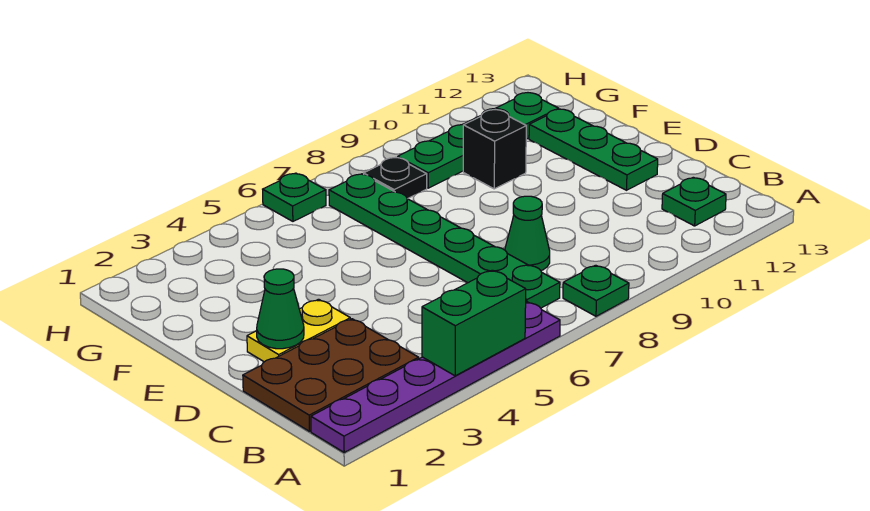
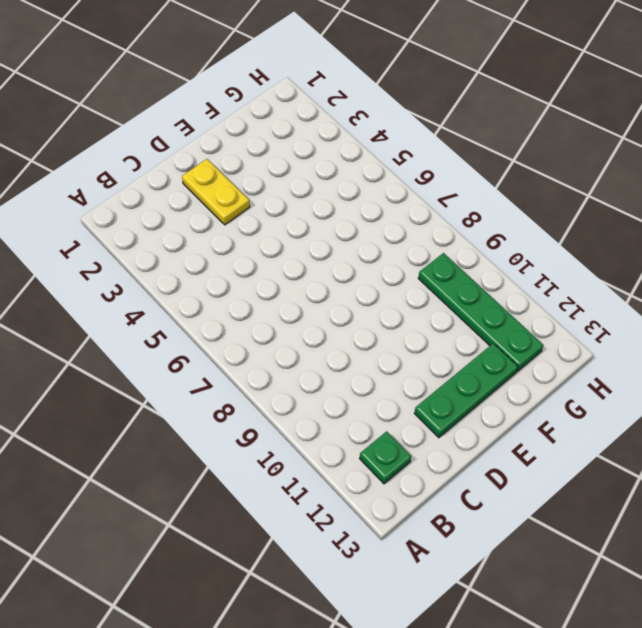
none -> purple 1x6 plate [311,302,560,452]
none -> green 1x1 plate [563,265,629,316]
none -> brown 2x3 plate [243,319,419,431]

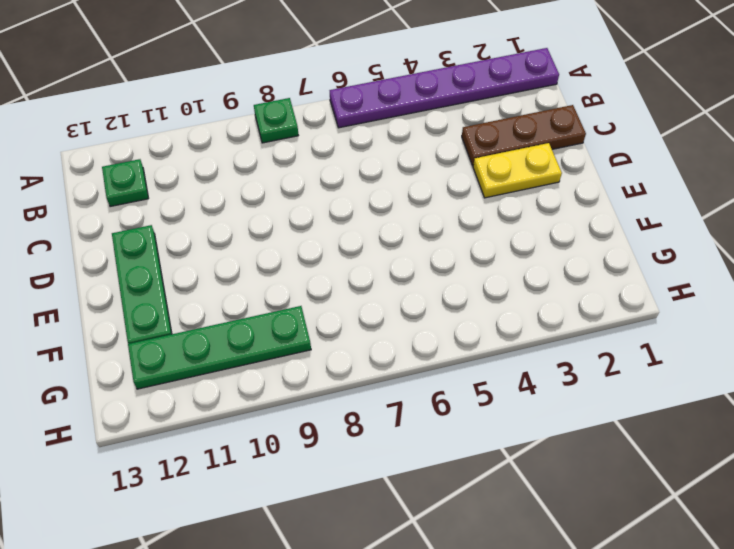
brown 1x3 plate [462,105,586,166] -> brown 2x3 plate [243,319,419,431]
none -> green 1x6 plate [329,174,560,308]
none -> green 1x1 cone [505,196,550,271]
none -> black 1x1 brick [463,110,526,189]

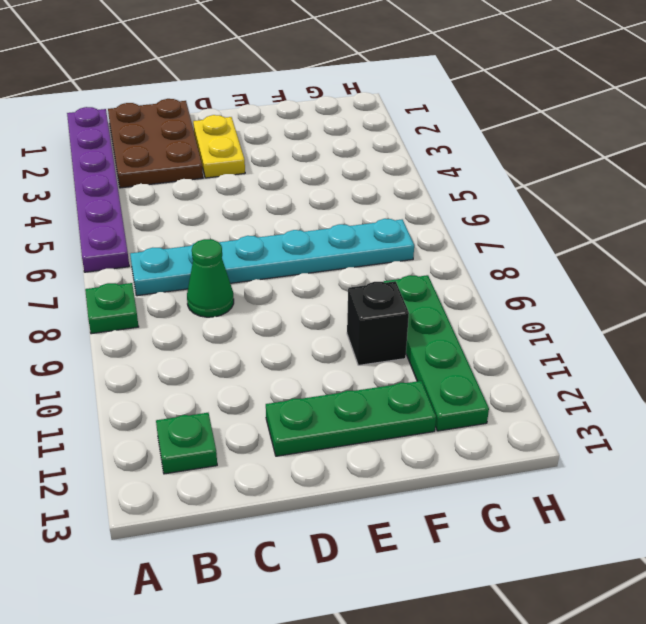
cyan 1x6 plate [130,219,414,296] -> green 1x6 plate [329,174,560,308]
none -> black 1x1 plate [364,157,427,199]
none -> green 1x1 plate [263,173,326,221]
none -> green 1x2 brick [422,270,526,376]

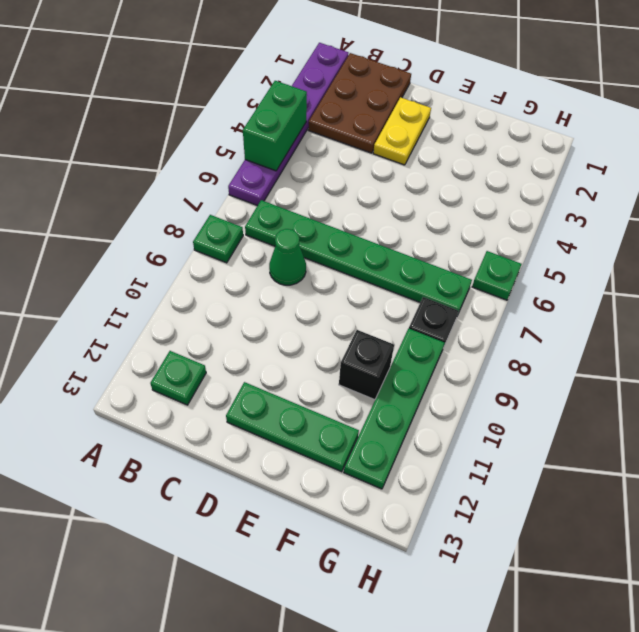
none -> green 1x1 cone [257,269,304,349]

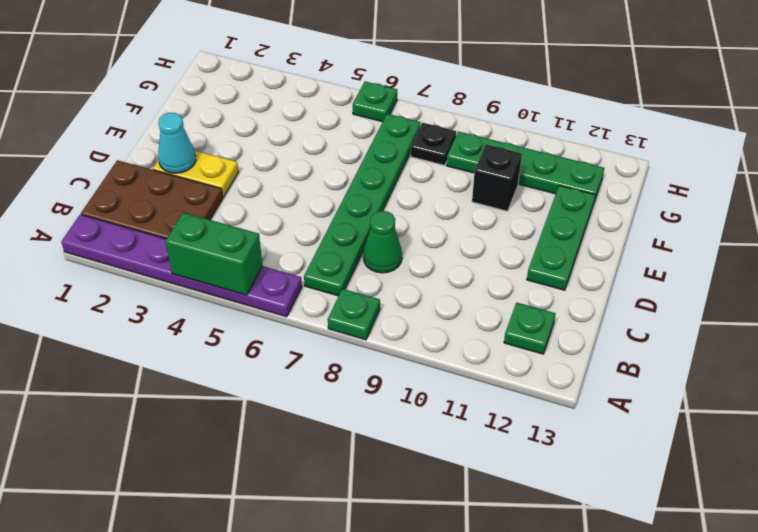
cyan 1x1 cone [158,113,196,173] -> green 1x1 cone [257,269,304,349]

